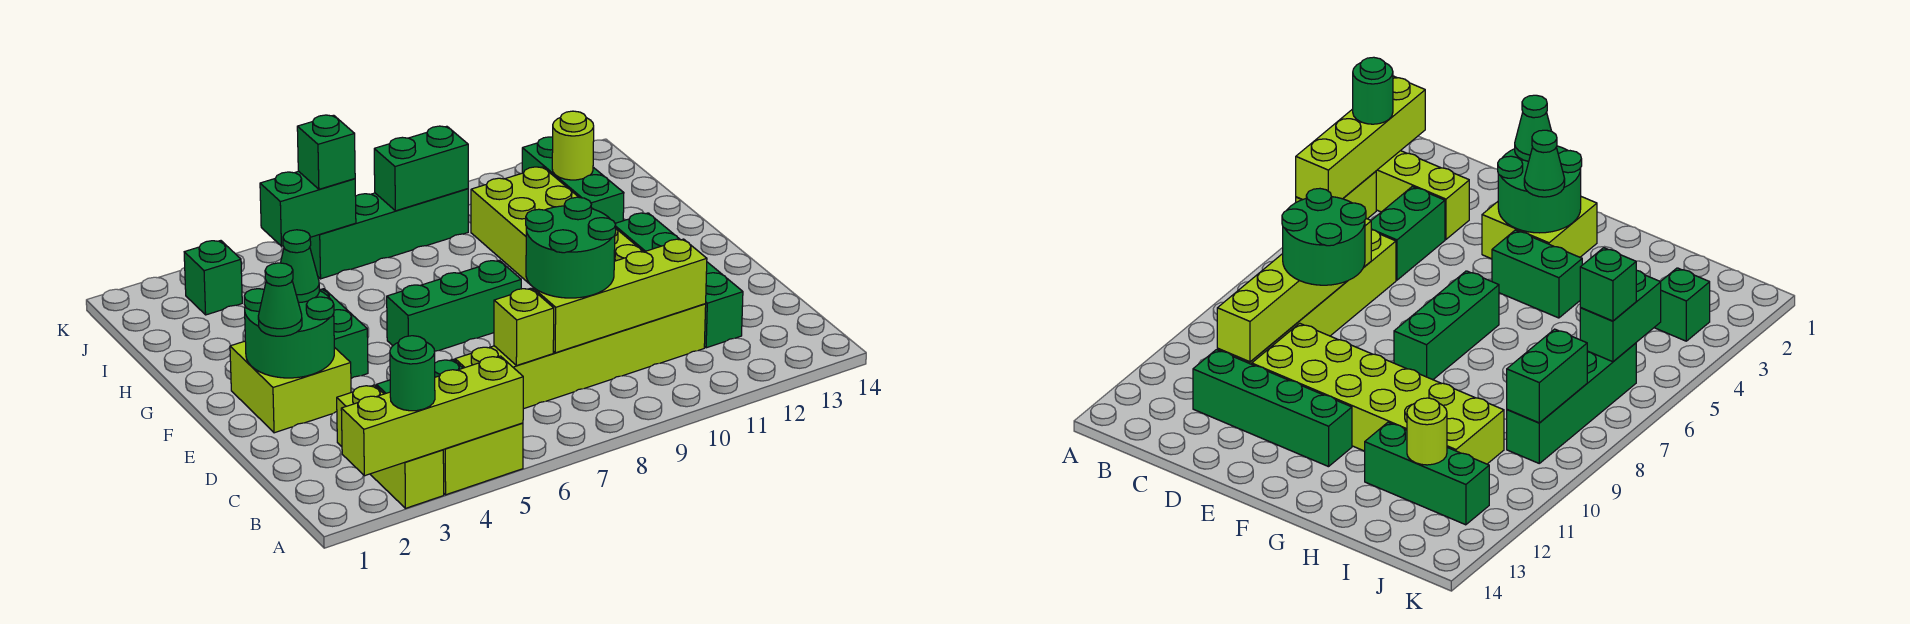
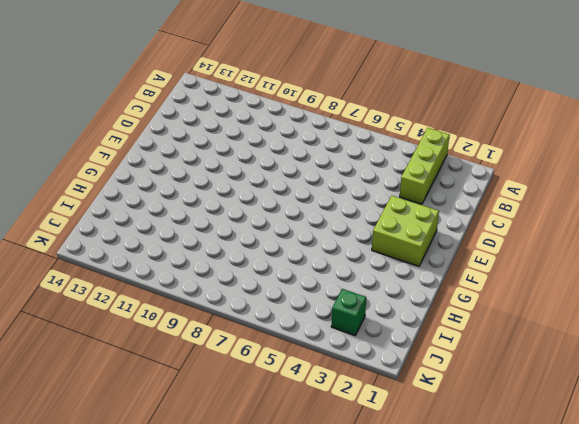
none -> lime 1x2 brick [443,423,523,495]
none -> green 1x2 brick [1371,186,1445,280]
none -> lime 1x6 brick [455,304,706,409]

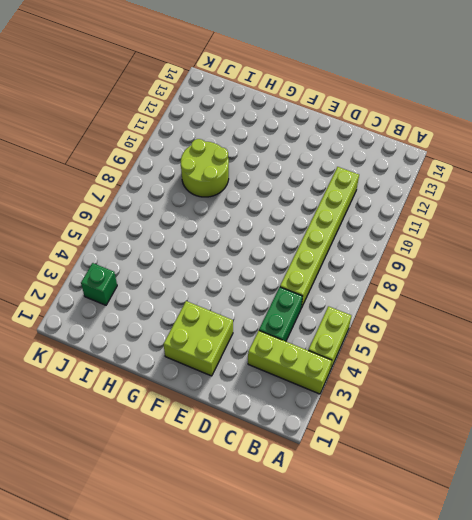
lime 2x2 round brick [181,139,229,197] -> lime 2x6 brick [471,167,643,283]
none -> green 1x4 brick [615,213,743,348]
none -> green 1x2 brick [319,289,368,378]
none -> green 1x3 brick [387,260,521,351]

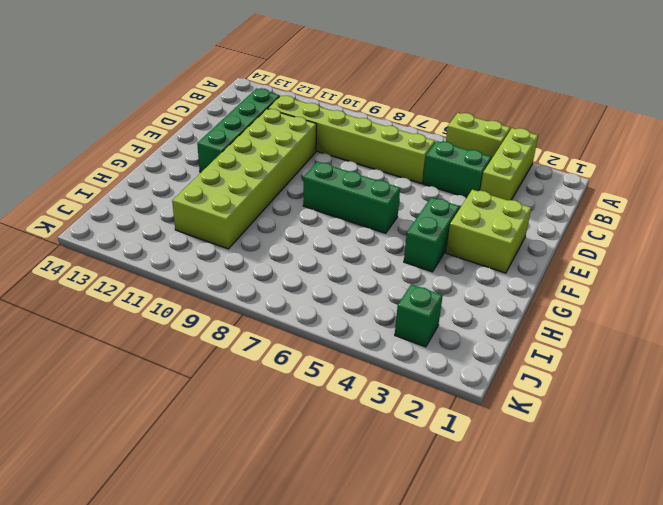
none -> green 1x3 brick [522,137,624,223]
none -> green 1x4 brick [310,189,468,279]
none -> lime 1x4 brick [341,356,523,476]

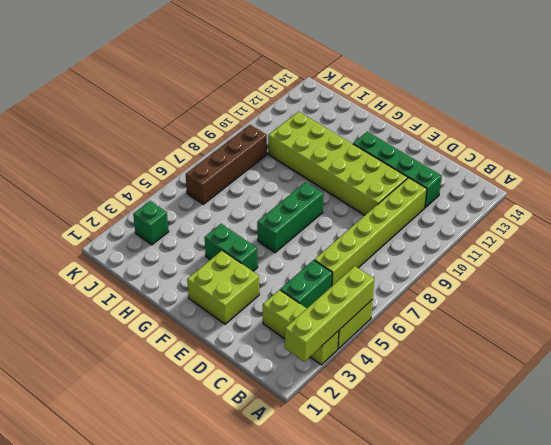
brown 1x4 brick [186,125,267,204] -> green 1x4 brick [310,189,468,279]
none -> green 1x3 brick [522,137,624,223]
none -> lime 1x1 brick [494,288,554,366]
none -> lime 1x4 brick [533,239,707,353]

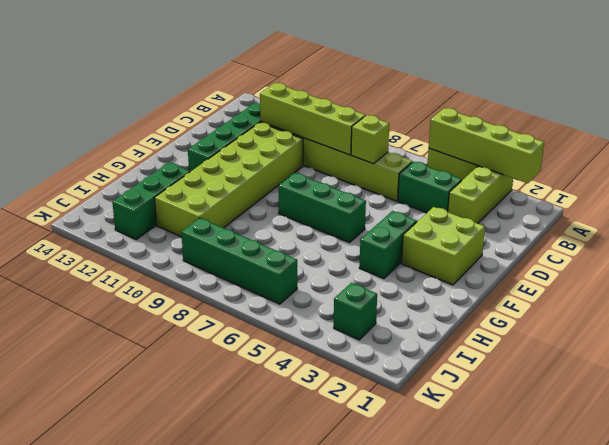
none -> green 2x2 round brick [244,289,334,378]
none -> lime 1x1 round brick [552,111,594,180]
none -> green 1x2 brick [260,171,356,246]

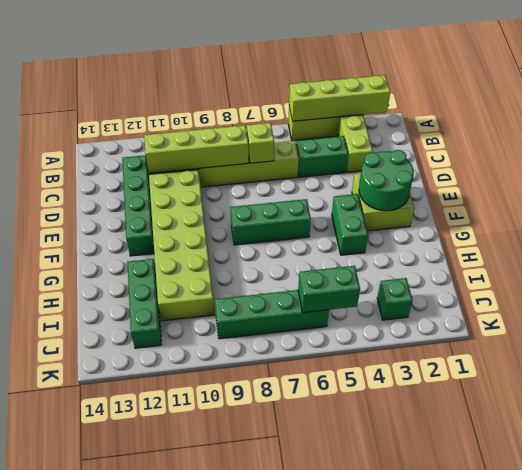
none -> lime 1x1 round brick [552,111,594,180]
none -> green 1x2 brick [374,126,468,211]
none -> green 1x1 round brick [390,336,435,411]

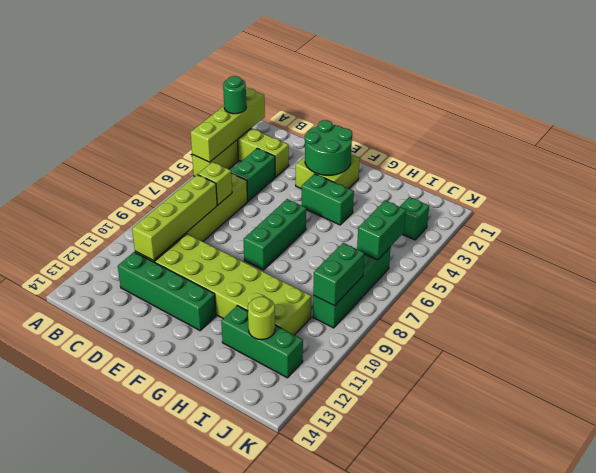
none -> green 2x2 round brick [526,197,616,298]
none -> green 1x1 cone [258,263,302,336]
none -> green 1x1 cone [281,230,319,302]

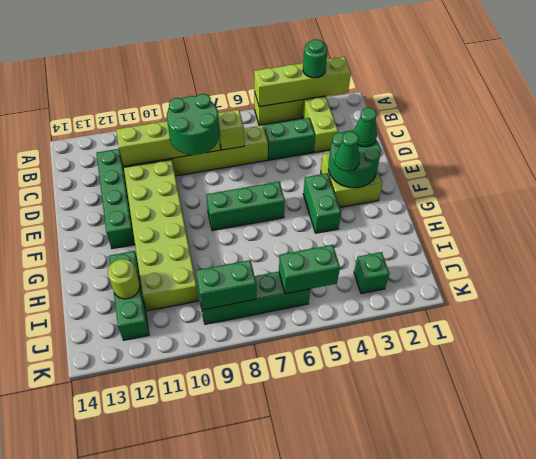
none -> green 1x1 brick [297,115,355,189]

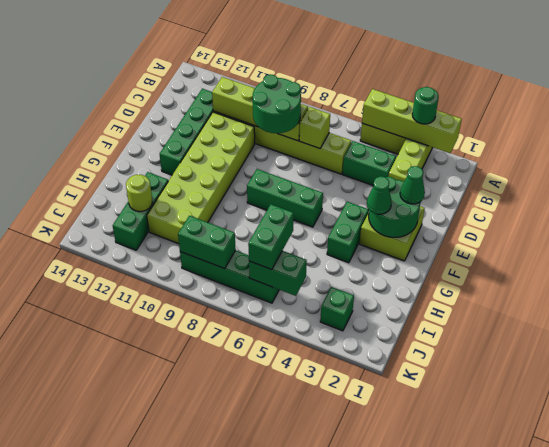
green 1x2 brick [248,204,294,270] -> green 1x1 brick [297,115,355,189]

